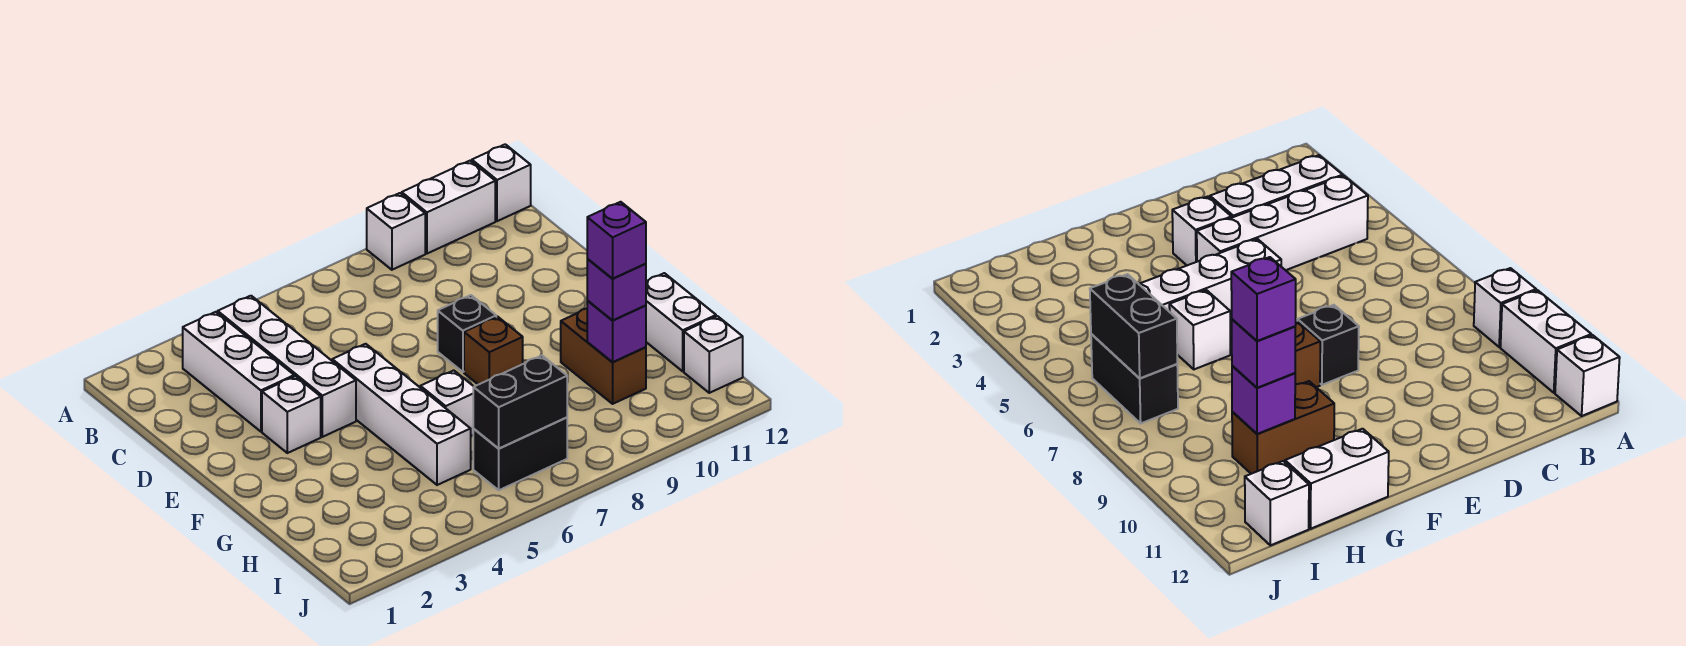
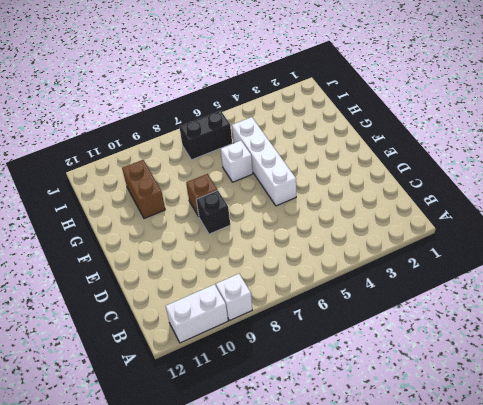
none -> white 1x1 brick [472,144,531,221]
none -> white 1x3 brick [183,312,294,432]
none -> white 1x4 brick [218,296,356,437]

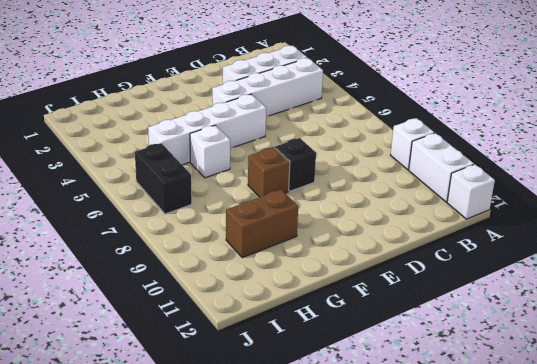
none -> white 1x1 brick [262,376,321,453]
none -> white 1x2 brick [646,273,716,371]
none -> white 1x1 brick [684,316,743,393]

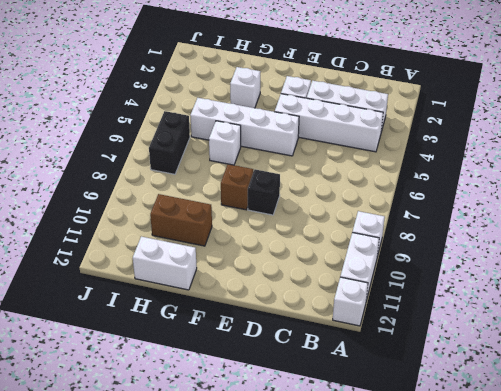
white 1x1 brick [230,67,260,108] -> white 1x1 brick moved to [684,316,743,393]
none -> purple 1x1 brick [587,301,646,362]
none -> black 1x2 brick [473,356,567,449]
none -> purple 1x1 brick [587,259,646,321]

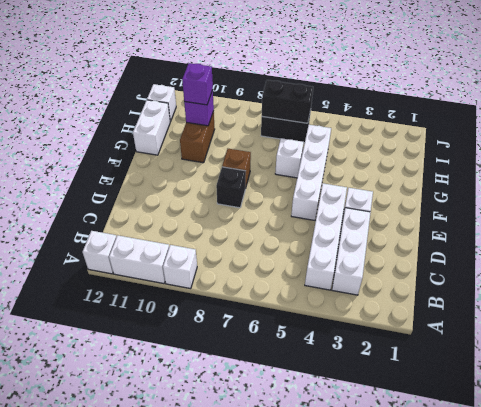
none -> purple 1x1 brick [587,202,646,279]

